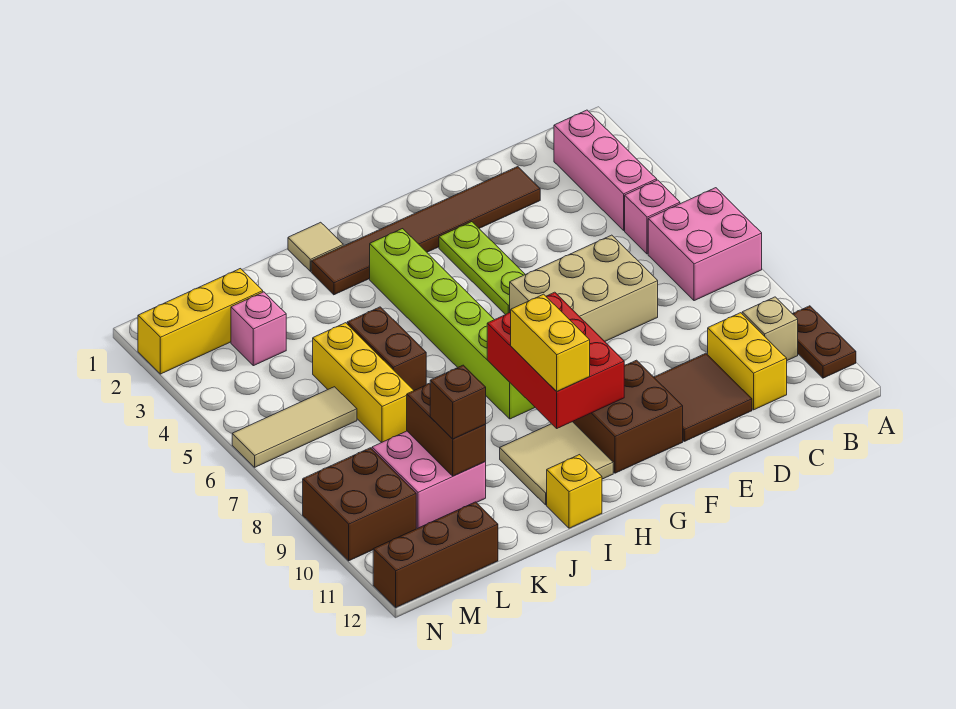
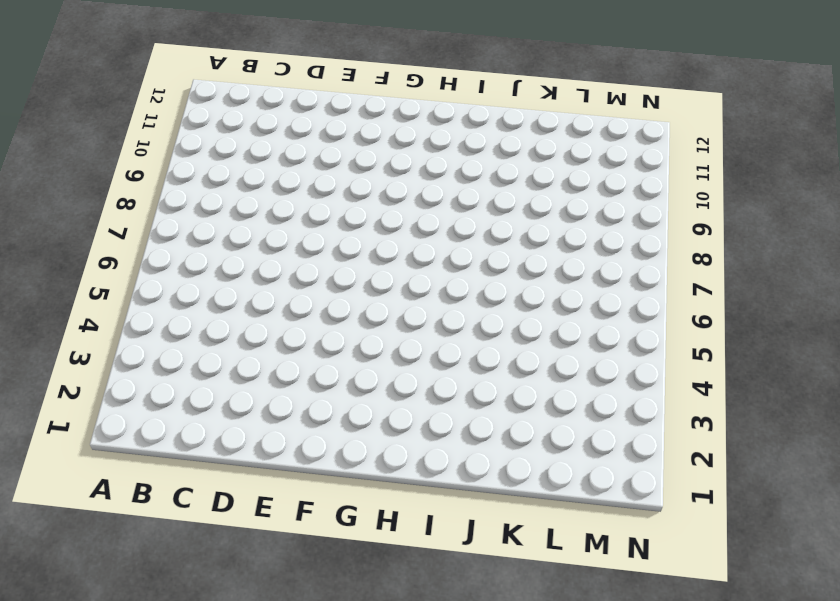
none -> pink 2x2 brick [648,188,762,301]
none -> brown 1x2 plate [793,306,856,378]
none -> pink 1x3 brick [554,110,657,230]

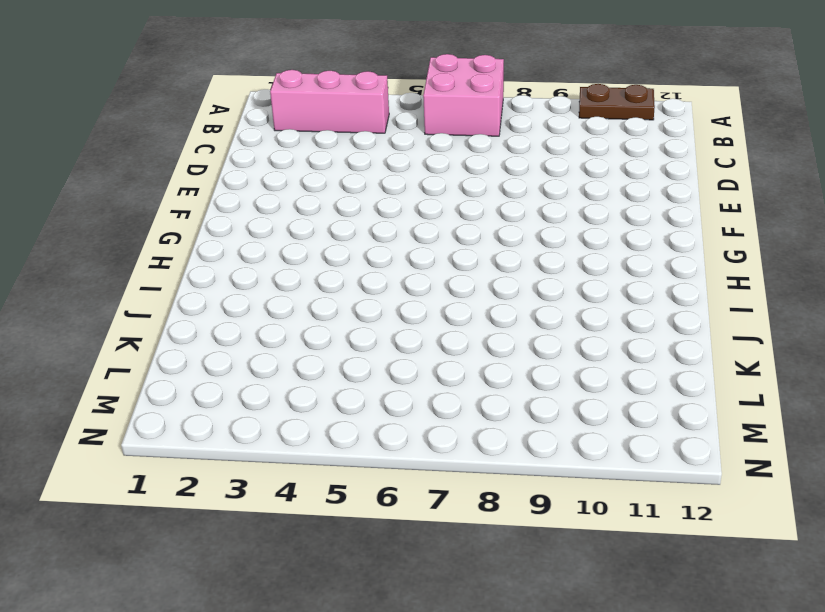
none -> pink 1x1 brick [625,180,680,254]
none -> tan 1x1 brick [742,297,798,360]
none -> yellow 1x2 brick [708,313,787,410]

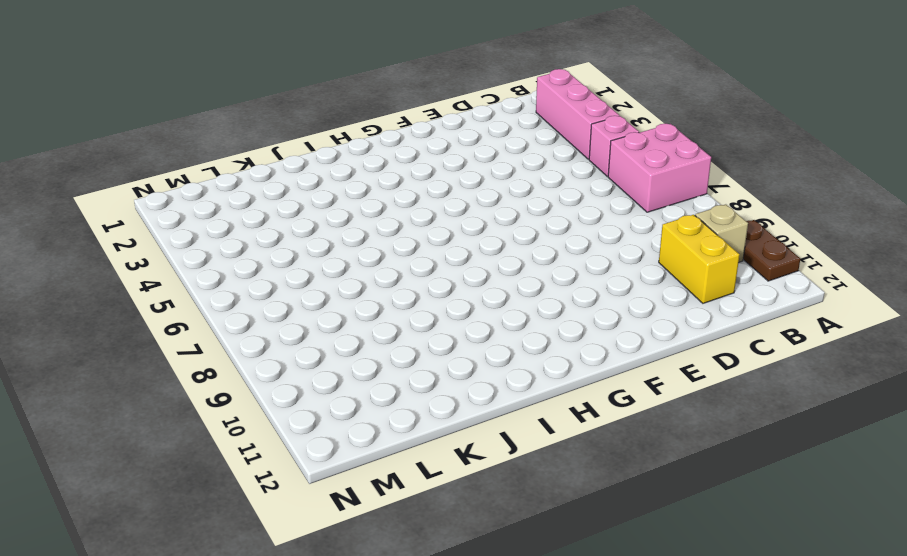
none -> brown 1x6 tile [311,167,540,295]
none -> tan 2x3 brick [510,235,658,341]
none -> brown 2x2 tile [654,353,752,441]

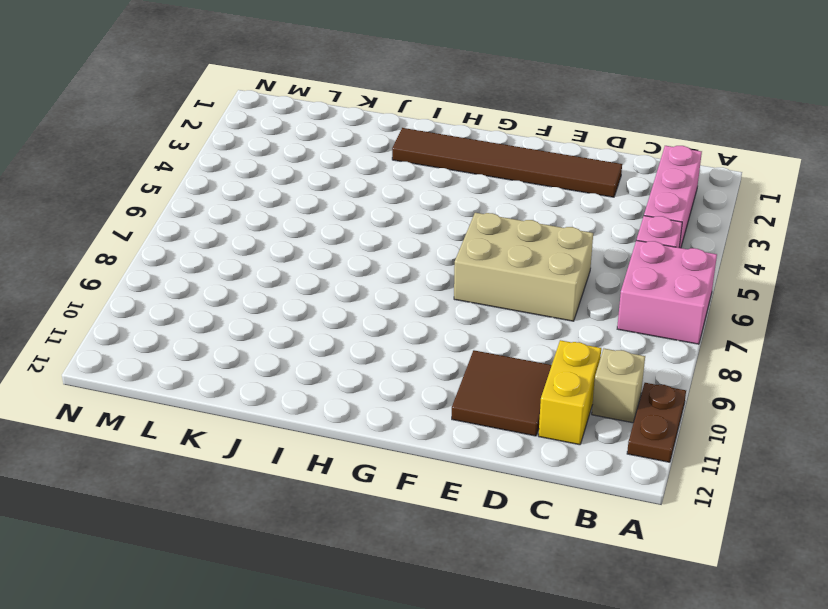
none -> lime 1x3 plate [439,222,525,315]
none -> brown 2x2 brick [573,360,683,473]
none -> lime 1x6 brick [370,229,535,419]

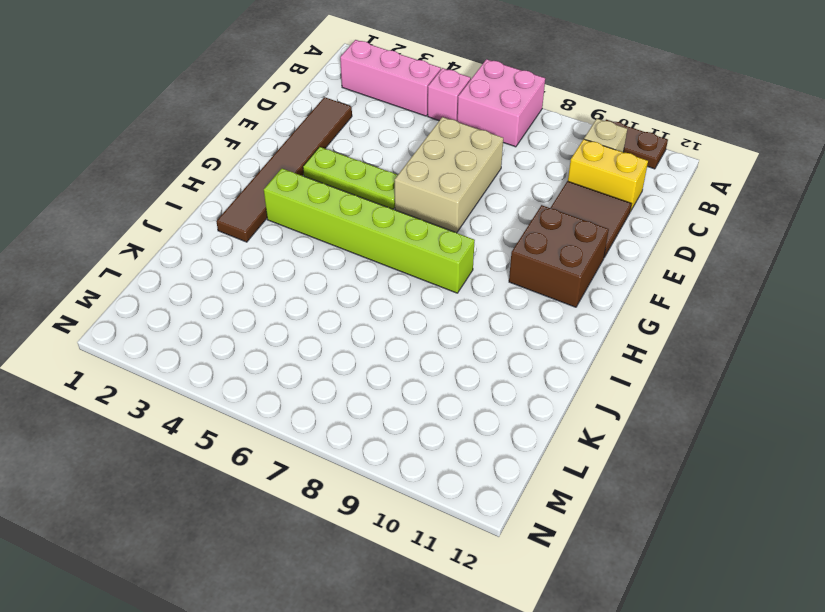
none -> tan 2x2 tile [500,422,613,505]
none -> tan 1x1 tile [288,222,343,271]
none -> yellow 1x1 brick [547,455,602,528]

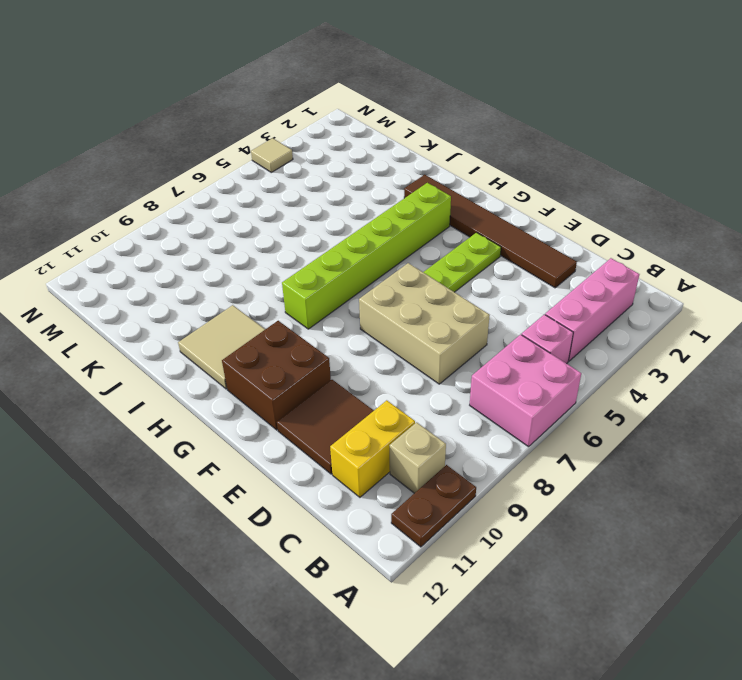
tan 1x1 tile [251,138,293,172] -> tan 1x1 tile moved to [288,222,343,271]
none -> yellow 1x1 brick [547,455,602,528]
none -> brown 1x2 brick [347,307,426,390]
none -> yellow 1x3 brick [313,323,414,443]

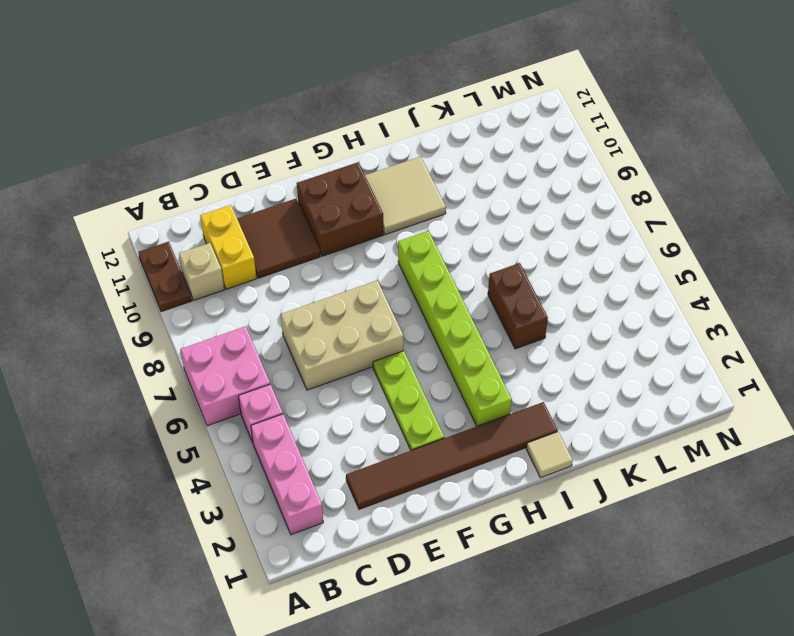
none -> yellow 1x1 brick [547,455,602,528]
none -> yellow 1x3 brick [313,323,414,443]
none -> pink 2x2 brick [372,431,486,529]

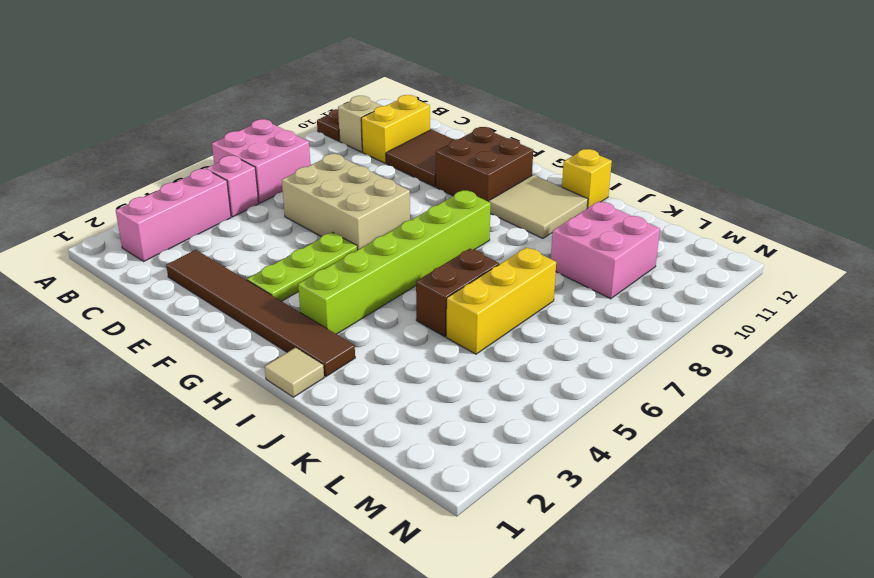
none -> yellow 1x3 brick [138,269,263,374]
none -> pink 1x1 brick [231,292,286,366]
none -> tan 1x3 tile [232,387,357,467]

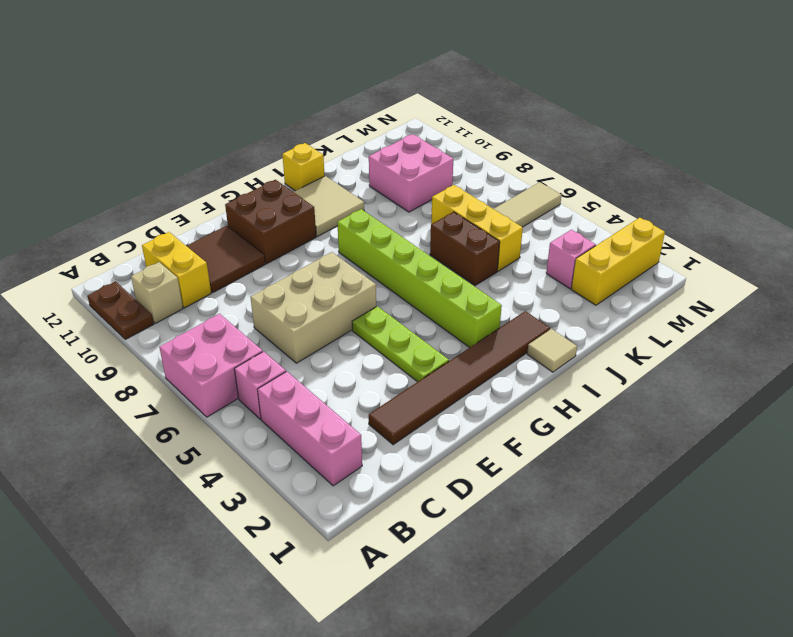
none -> brown 1x3 brick [373,502,498,607]
none -> brown 2x2 brick [303,448,416,561]
none -> red 2x3 brick [487,292,624,428]

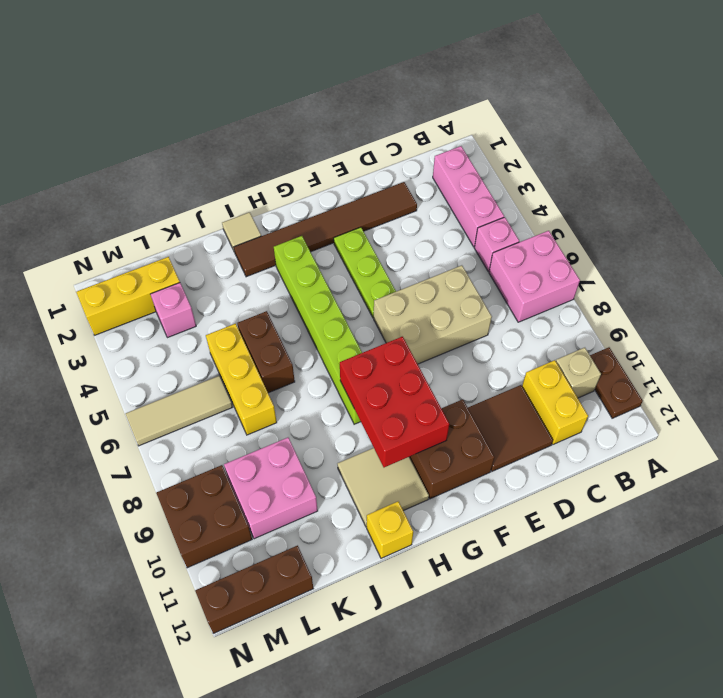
none -> brown 1x2 brick [407,383,486,476]
none -> yellow 1x2 brick [511,294,590,391]
none -> brown 1x1 brick [430,365,486,439]

